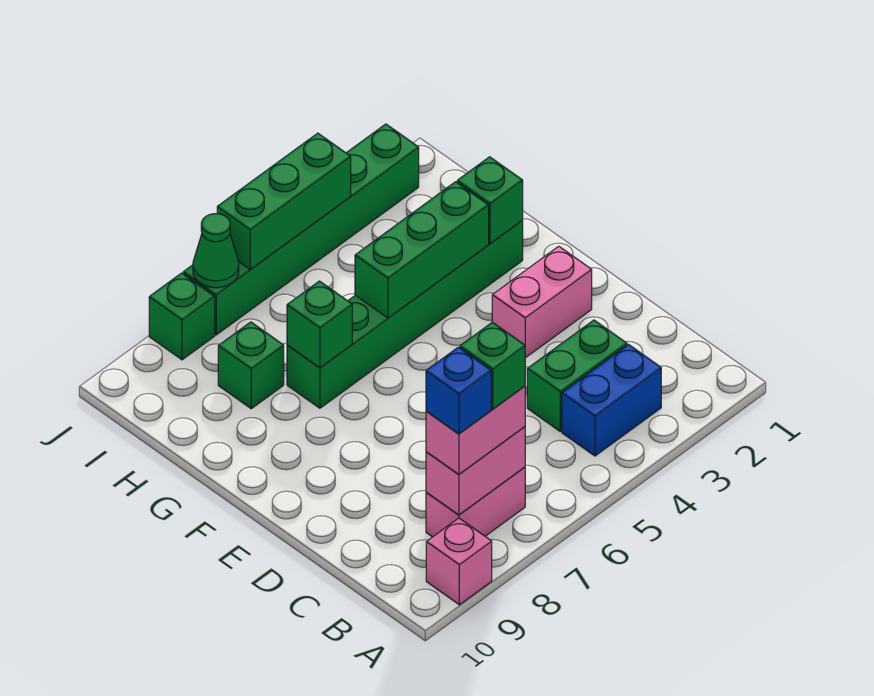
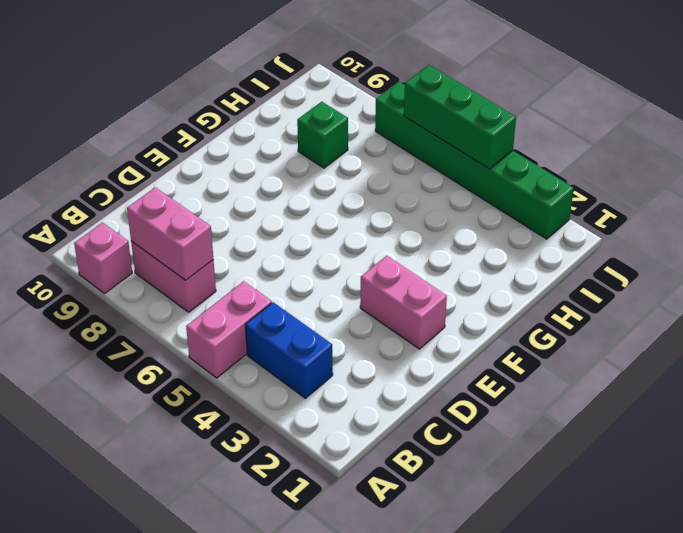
pink 1x2 brick [186,281,272,378] -> pink 1x2 brick turned to [426,386,525,474]
none -> green 1x2 brick [527,320,627,431]
none -> green 1x6 brick [287,221,523,408]
none -> green 1x1 brick [149,273,215,360]

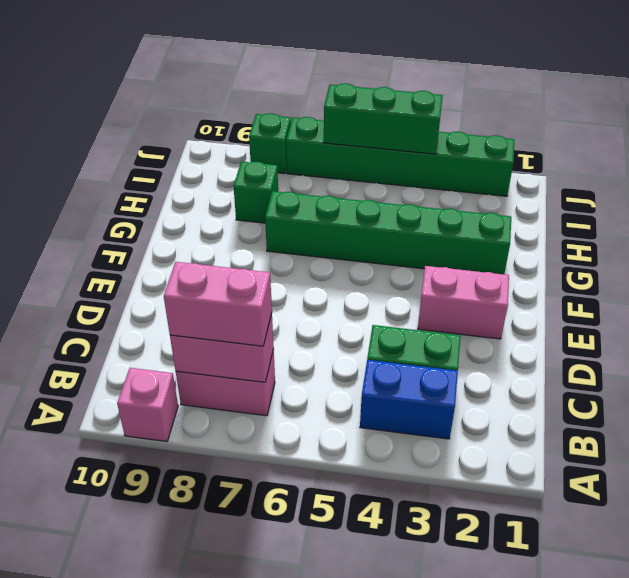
none -> green 1x1 brick [457,157,523,244]
none -> green 1x3 brick [355,182,489,318]
none -> green 1x1 brick [287,281,352,368]

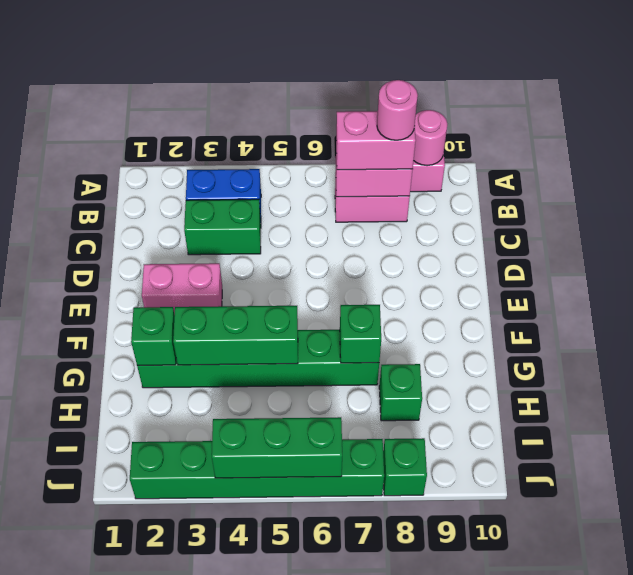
pink 1x1 round brick [414,110,447,166] -> none
pink 1x1 round brick [377,80,418,140] -> blue 1x1 brick [426,347,491,434]
none -> green 1x1 cone [193,214,239,288]
none -> green 1x1 brick [460,322,525,409]

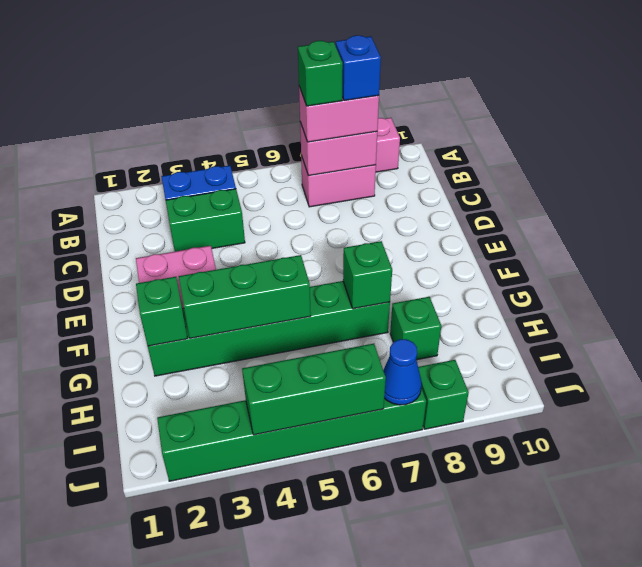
blue 1x1 cone [383,339,422,405] -> green 1x1 cone [193,214,239,288]

